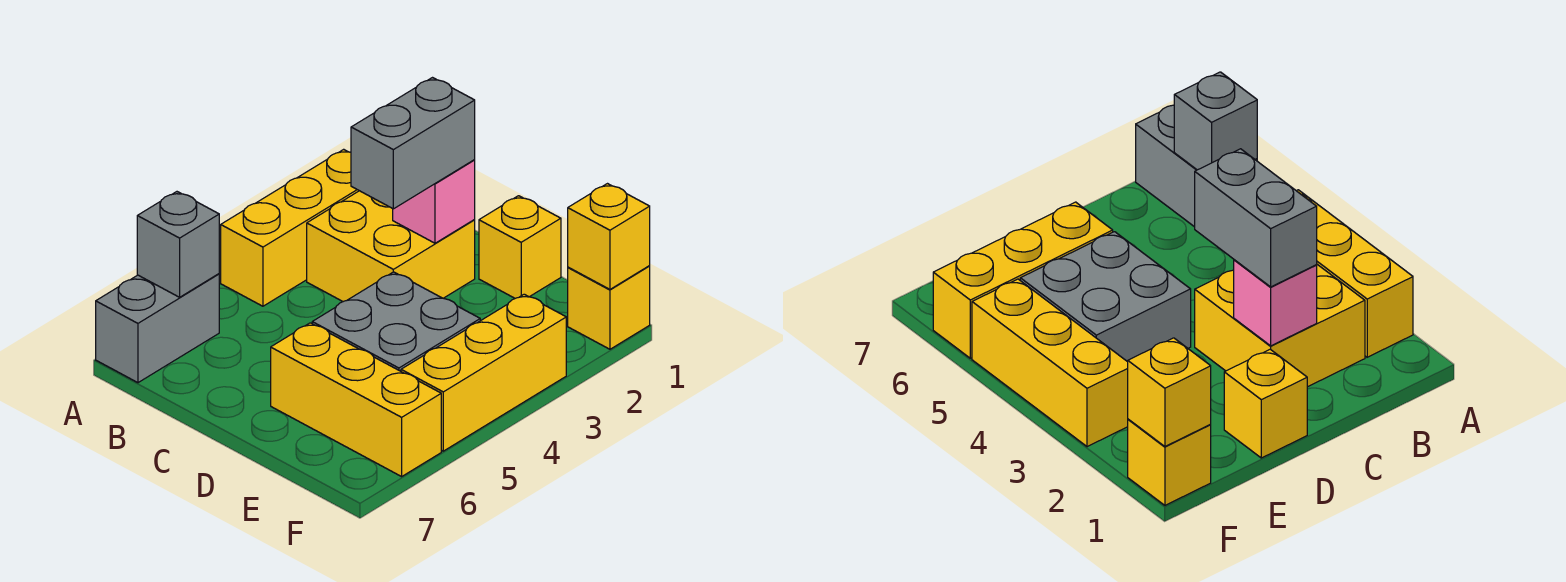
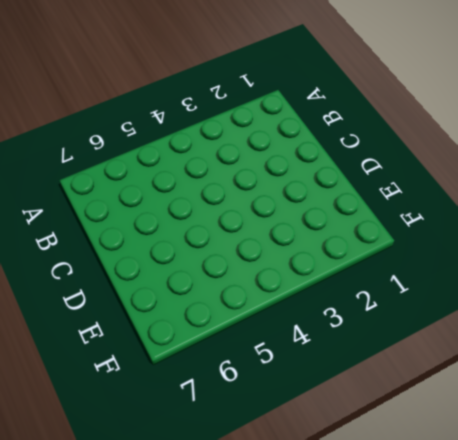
none -> yellow 1x3 brick [221,149,359,306]
none -> grey 1x2 brick [96,274,219,383]
none -> yellow 2x2 brick [307,191,475,302]

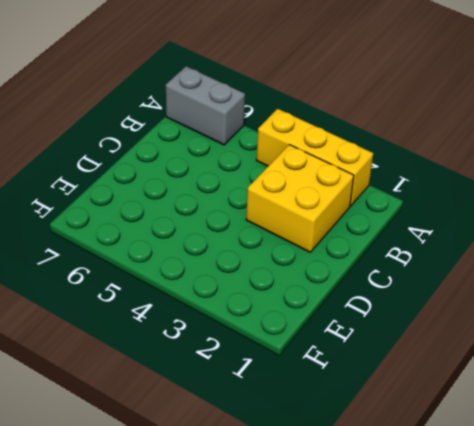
none -> yellow 1x1 brick [479,196,561,298]
none -> grey 2x2 brick [312,272,480,371]
none -> yellow 1x3 brick [271,323,441,477]

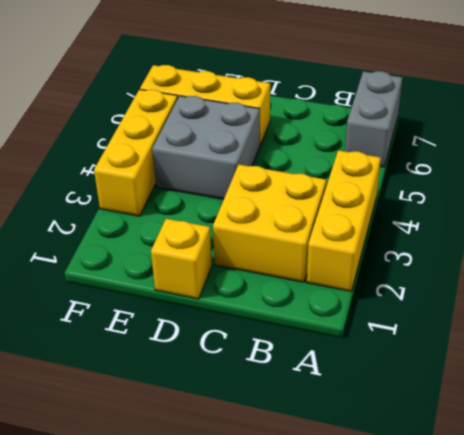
none -> yellow 1x1 brick [568,266,650,349]
none -> grey 1x1 brick [137,192,219,297]
none -> pink 1x1 brick [393,160,475,243]

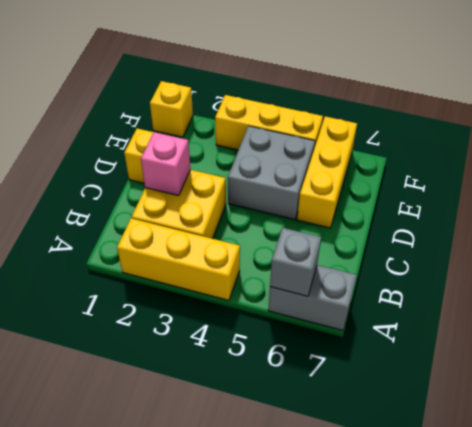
none -> yellow 1x1 brick [568,184,650,289]
none -> grey 1x2 brick [351,78,475,209]

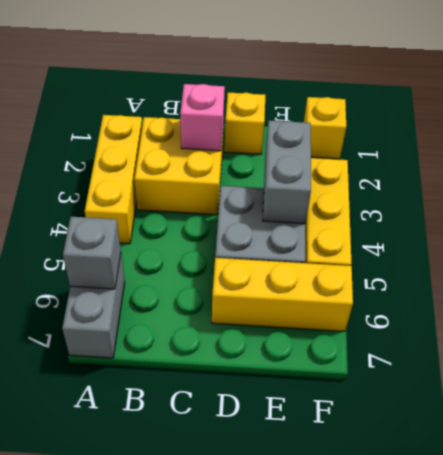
grey 1x2 brick [263,120,311,224] -> grey 1x2 brick moved to [351,78,475,209]
none -> yellow 1x1 brick [568,184,650,289]

